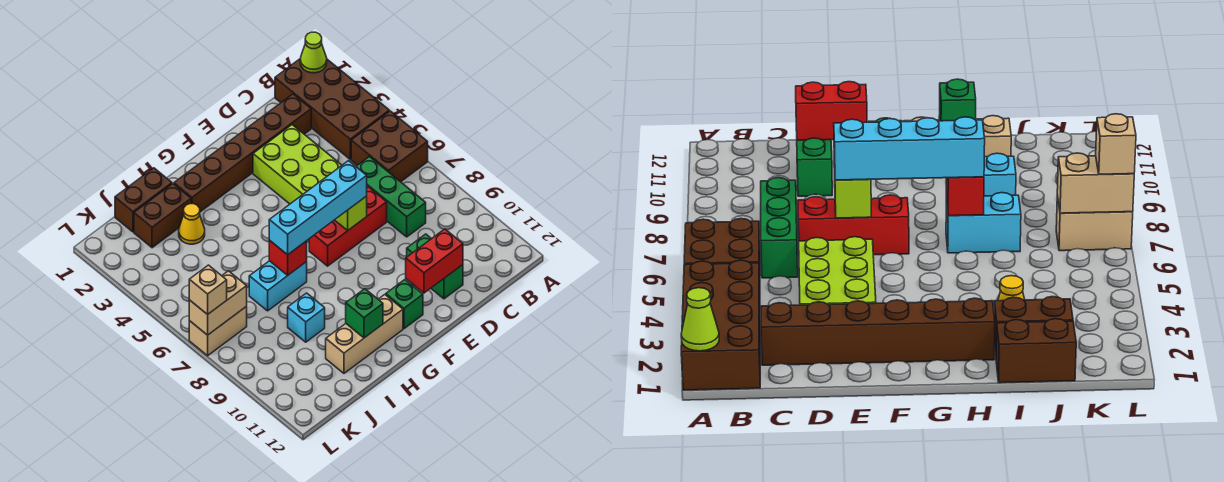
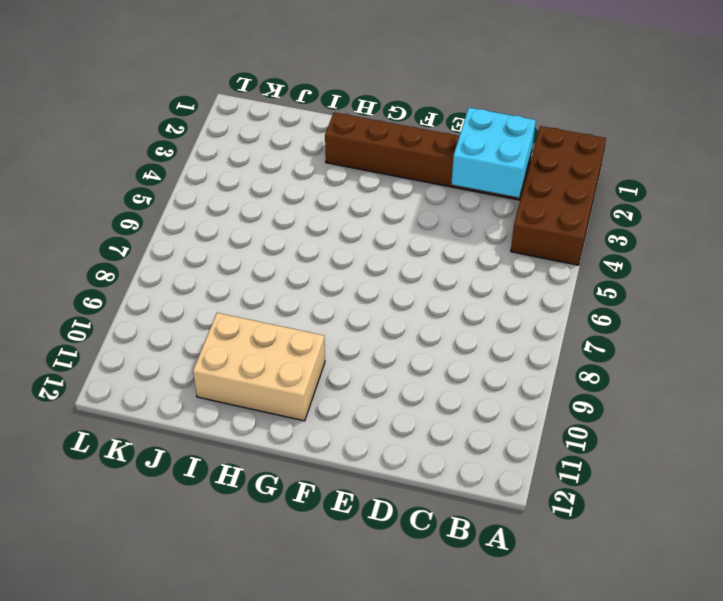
cyan 2x2 brick [452,108,536,198] -> none
tan 2x3 brick [193,313,325,421] -> tan 1x3 brick [326,295,403,373]
none -> brown 2x2 brick [351,111,428,182]
none -> green 1x3 brick [356,157,426,237]
none -> lime 2x3 brick [253,125,342,204]

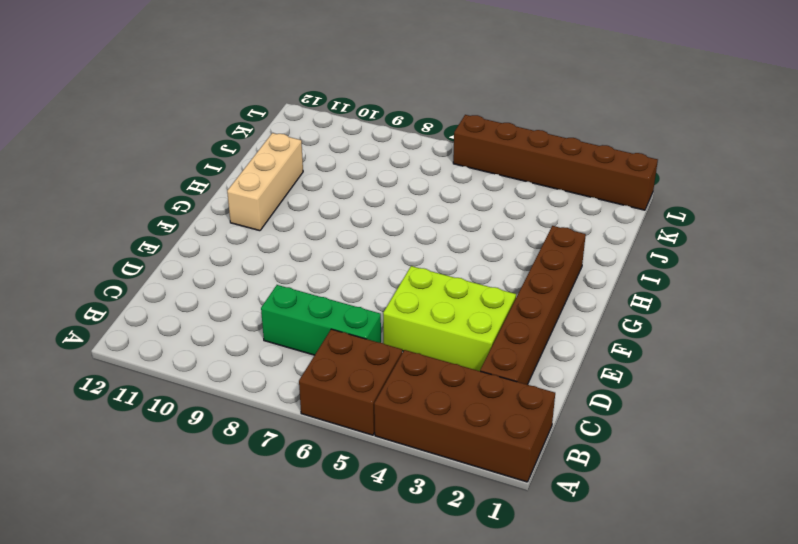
brown 1x6 brick [453,115,658,210] -> none
none -> red 1x3 brick [309,187,387,266]
none -> green 1x2 brick [407,234,463,299]
none -> green 1x1 brick [386,280,423,329]

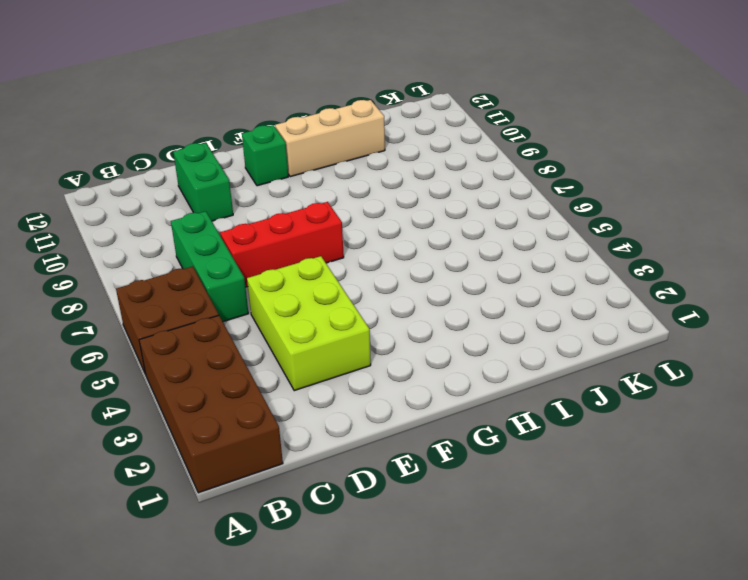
none -> brown 1x6 brick [174,94,311,212]
none -> cyan 1x2 brick [249,261,307,311]
none -> brown 1x2 brick [115,168,172,232]

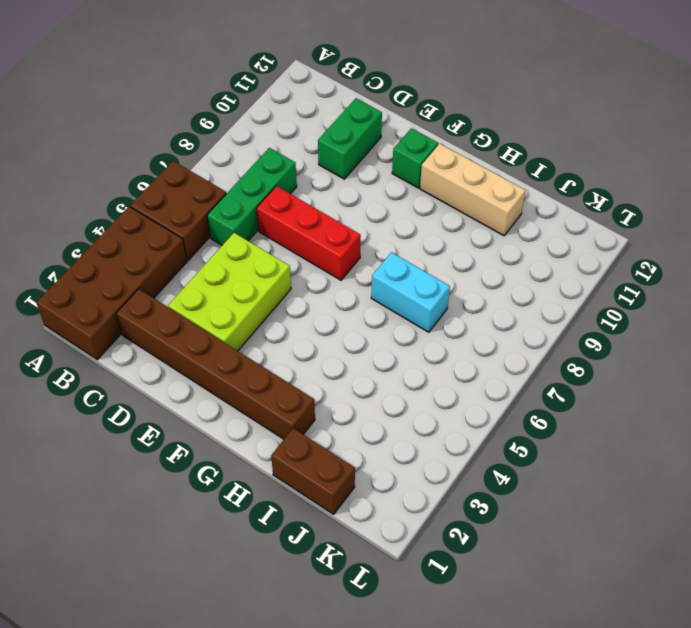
none -> brown 1x2 brick [134,184,191,248]
none -> yellow 1x1 cone [179,204,205,244]
none -> cyan 1x1 brick [288,293,325,342]

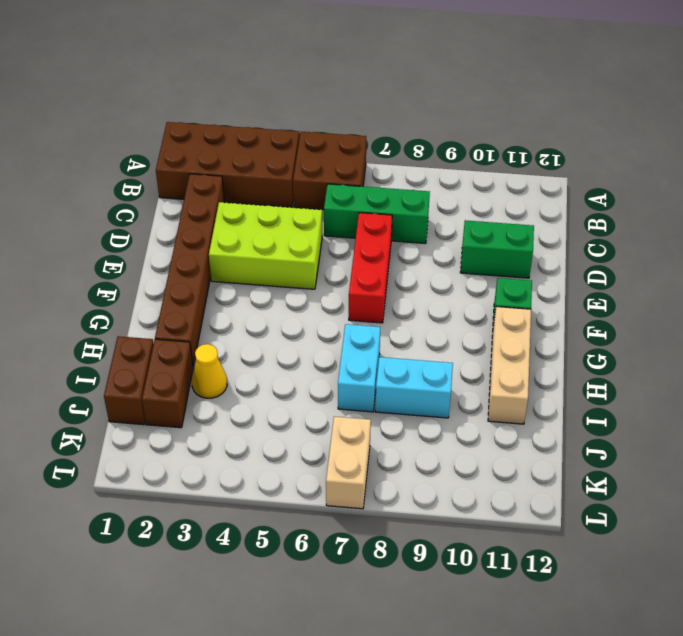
cyan 1x2 brick [375,357,453,418] -> cyan 1x1 brick [288,293,325,342]
none -> lime 1x1 cone [300,32,327,73]
none -> red 1x2 brick [406,229,463,293]
none -> lime 1x1 brick [335,196,367,231]

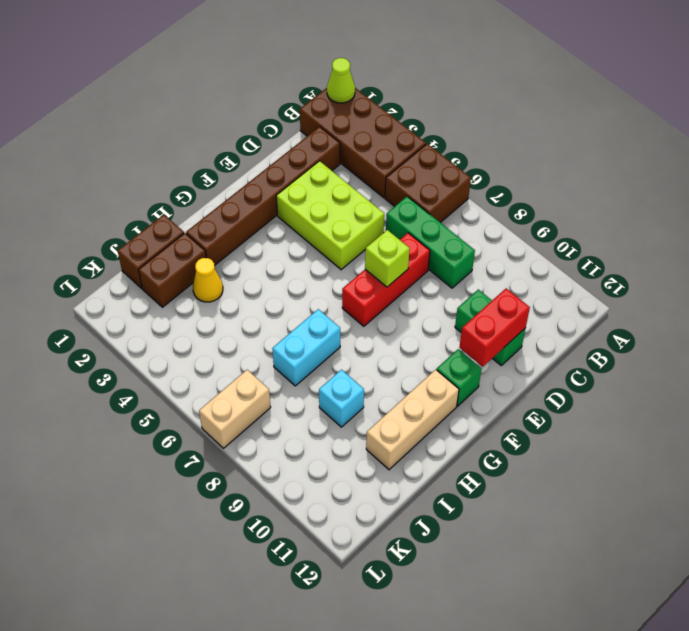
none -> red 1x1 brick [269,240,307,275]
none -> green 1x1 brick [346,289,383,338]
none -> tan 1x2 brick [189,271,247,335]

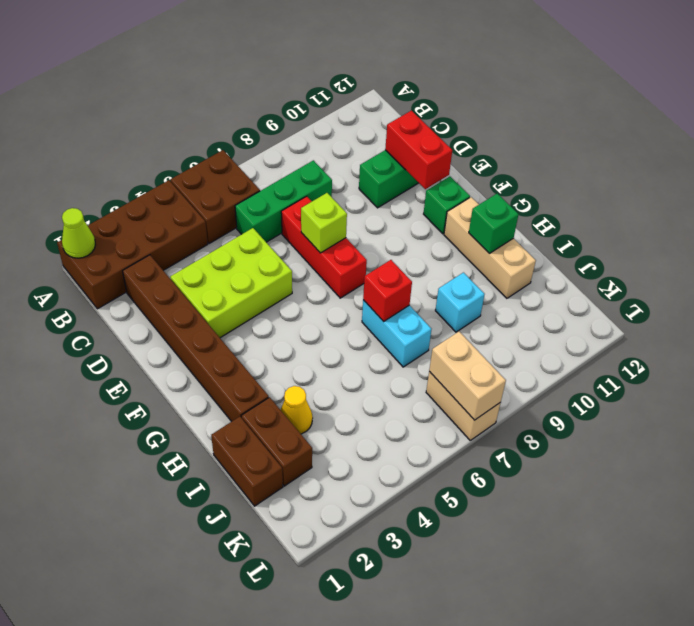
none -> cyan 1x4 brick [269,161,367,255]
none -> tan 1x1 brick [189,265,227,315]

